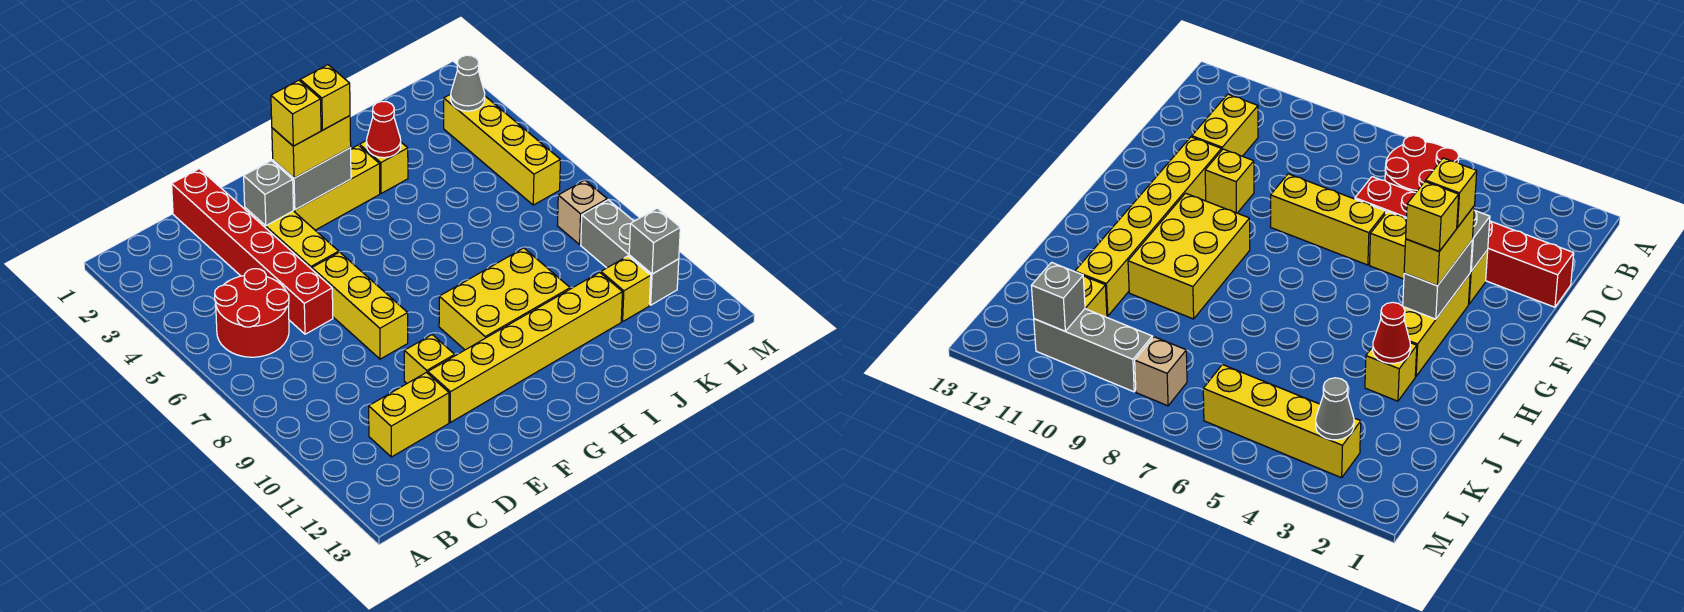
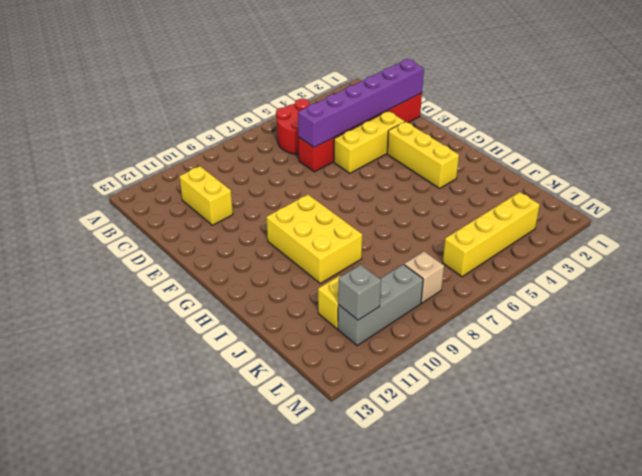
purple 1x6 brick [298,59,424,147] -> none
none -> yellow 1x3 brick [312,252,408,359]
none -> yellow 1x1 brick [404,335,455,383]
none -> yellow 1x6 brick [428,272,622,422]

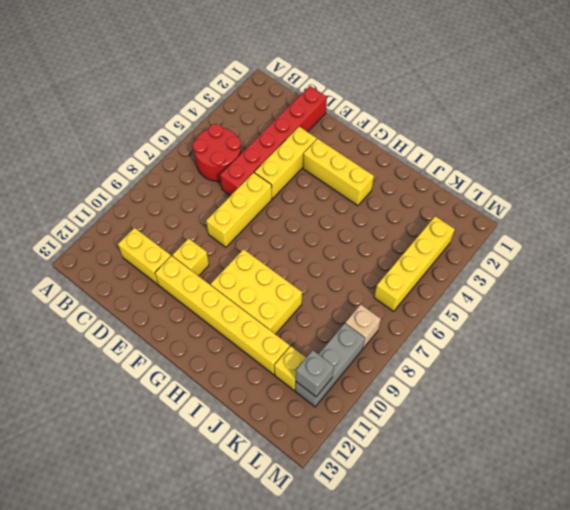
none -> yellow 1x1 brick [360,141,408,193]
none -> grey 1x1 brick [244,161,293,226]
none -> grey 1x2 brick [273,148,351,210]

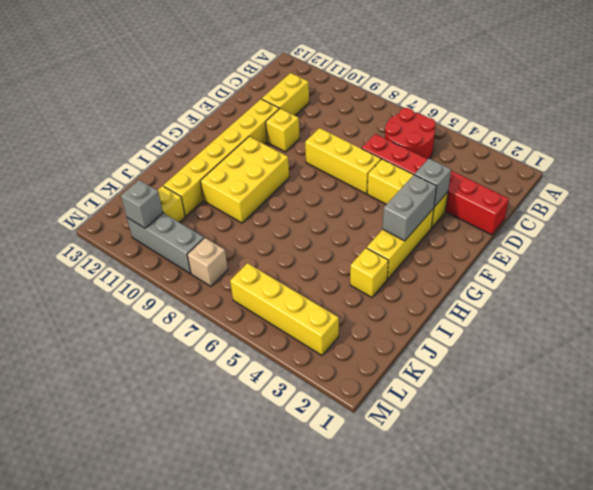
none -> red 1x1 cone [366,101,401,158]
none -> grey 1x1 cone [451,55,485,111]
none -> yellow 1x2 brick [272,116,351,178]

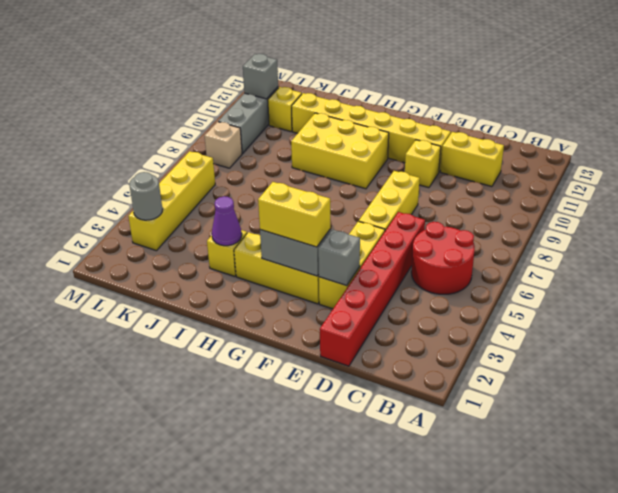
purple 1x1 cone [212,196,242,246] -> red 1x1 cone [366,101,401,158]
grey 1x1 round brick [129,172,163,220] -> grey 1x1 cone [451,55,485,111]
none -> yellow 1x1 brick [271,80,321,146]
none -> yellow 1x1 brick [300,65,350,130]

